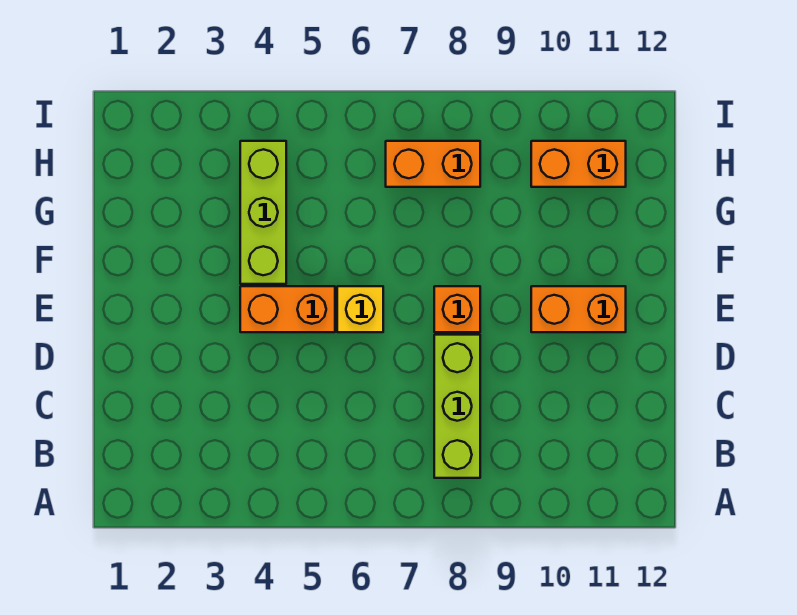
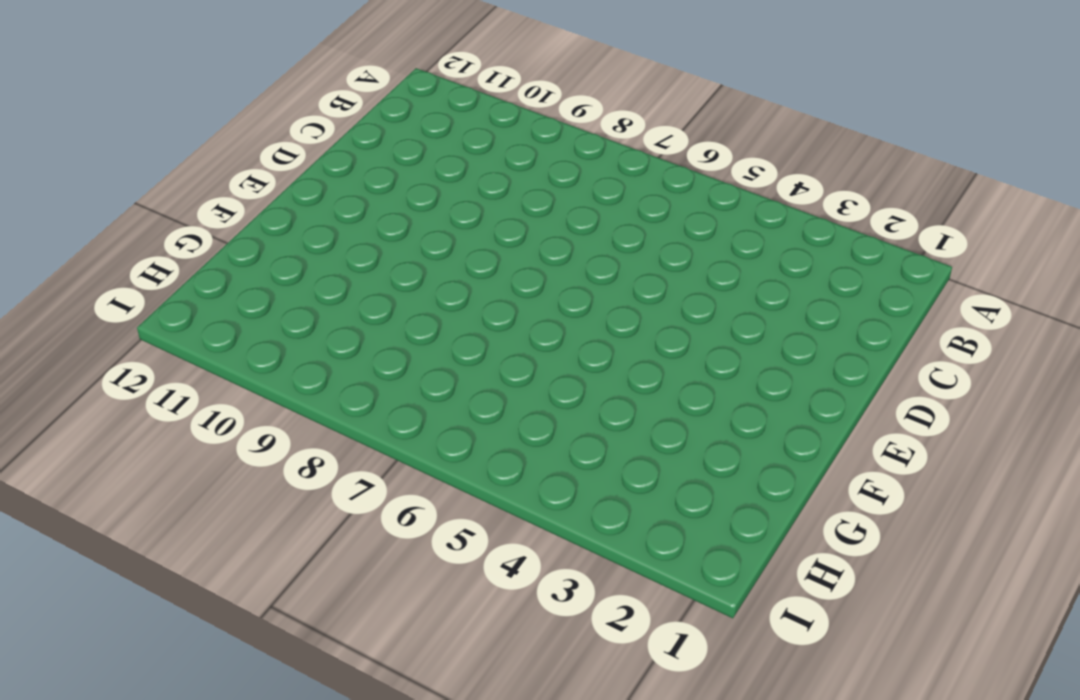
none -> lime 1x3 brick [434,335,480,478]
none -> orange 1x2 brick [240,286,335,332]

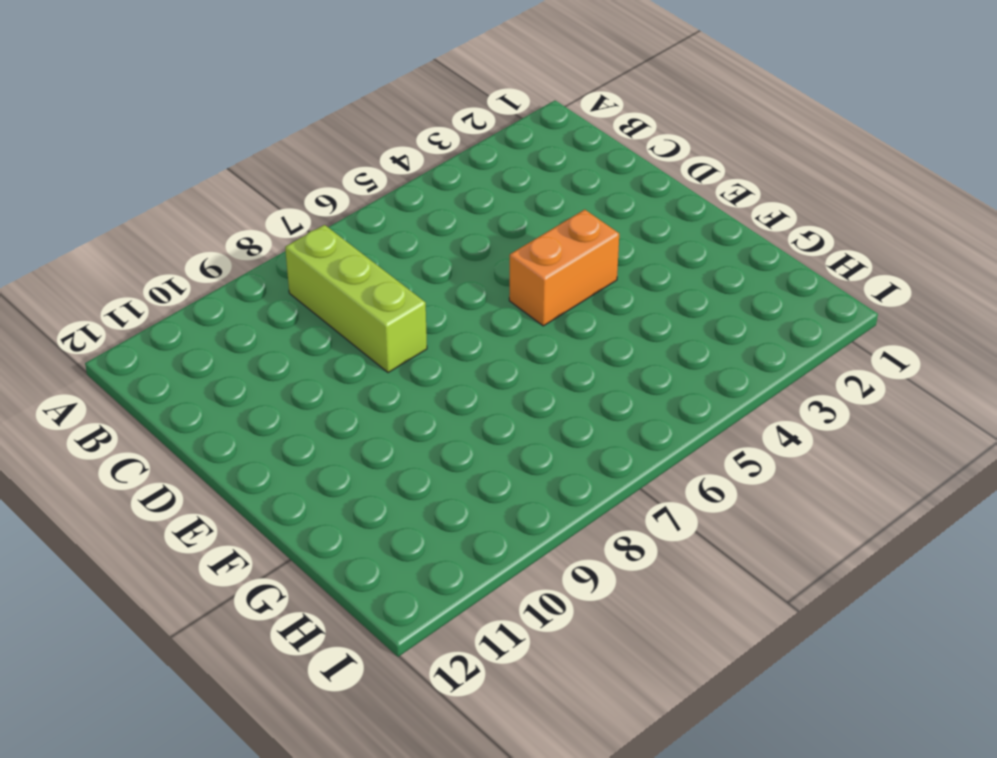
none -> yellow 1x1 brick [337,286,383,332]
none -> orange 1x1 brick [434,286,480,332]

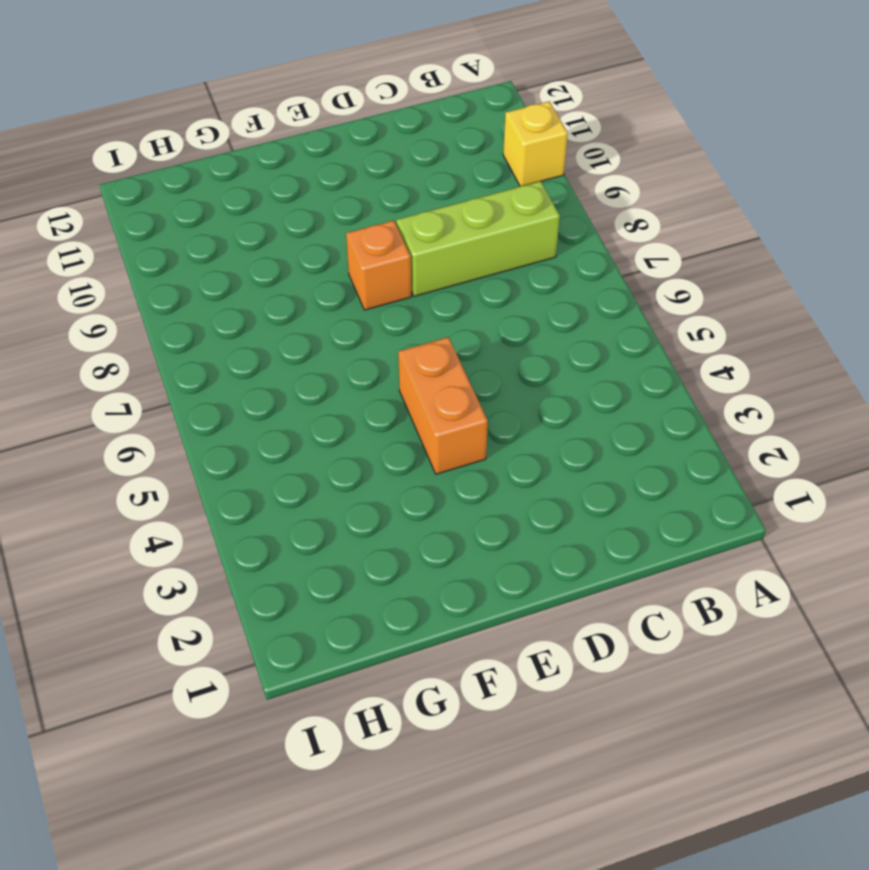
yellow 1x1 brick [503,101,568,186] -> yellow 1x1 brick moved to [337,286,383,332]
none -> orange 1x2 brick [531,286,626,332]
none -> lime 1x3 brick [240,141,286,284]

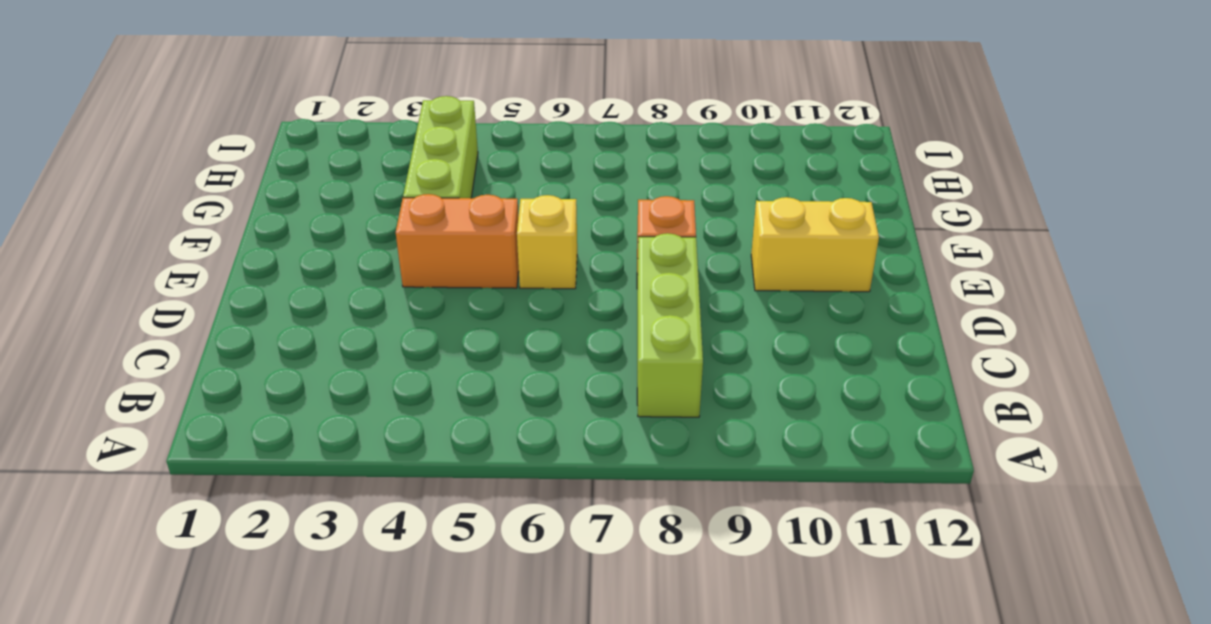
yellow 1x2 brick [751,197,879,292] -> orange 1x2 brick [531,286,626,332]
none -> orange 1x2 brick [386,141,480,187]
none -> orange 1x2 brick [531,141,626,187]

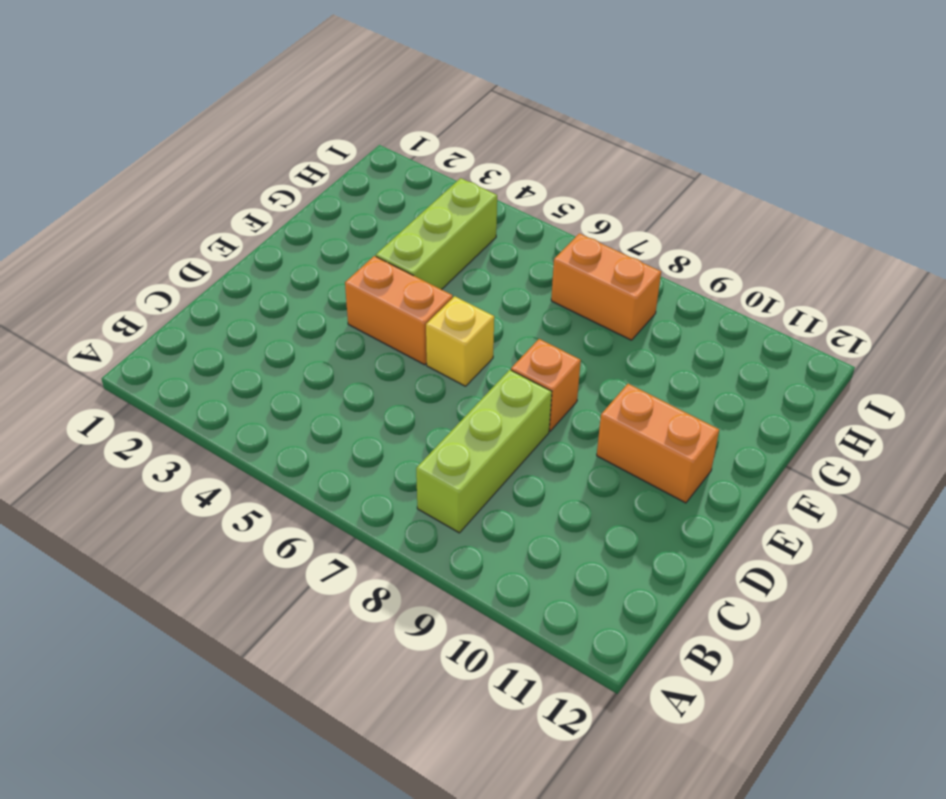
none -> orange 1x2 brick [531,141,626,187]

